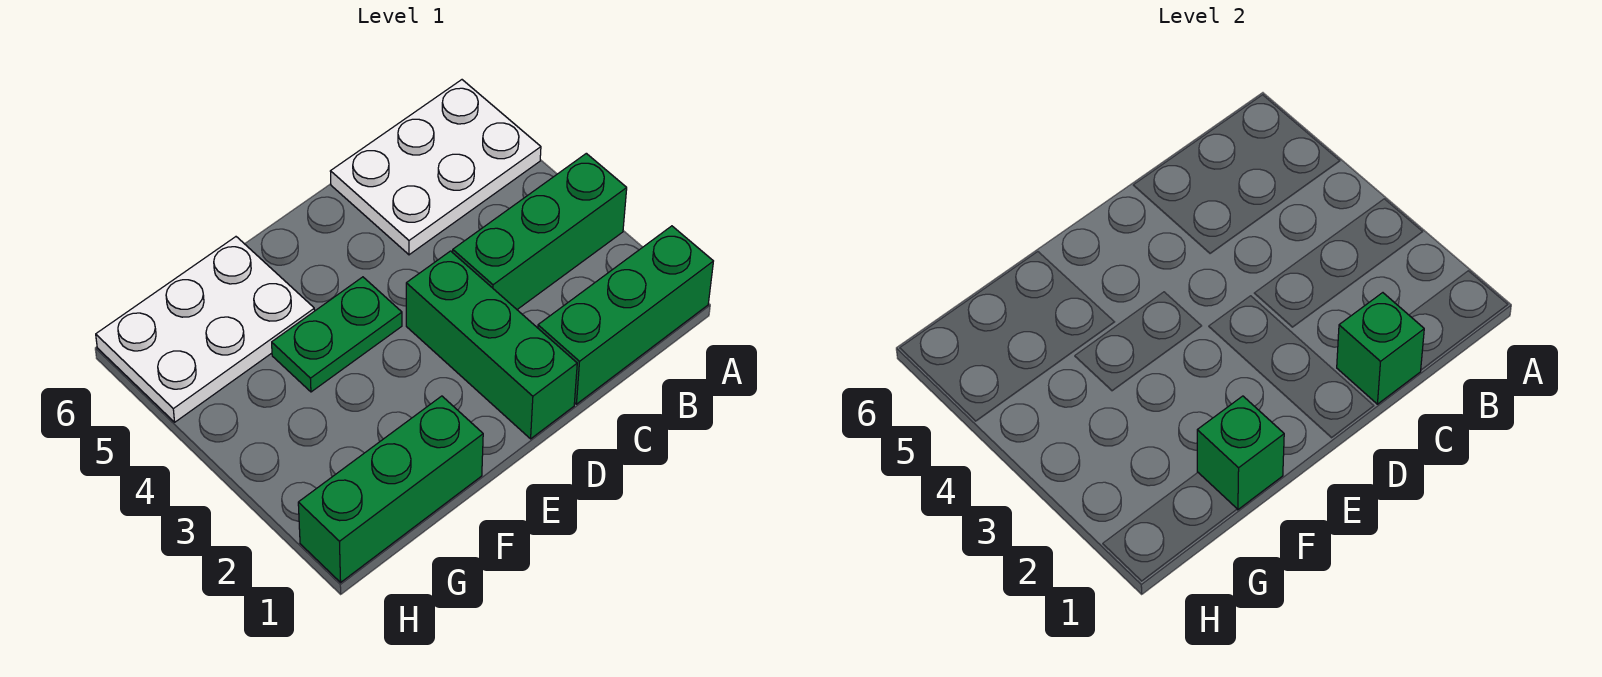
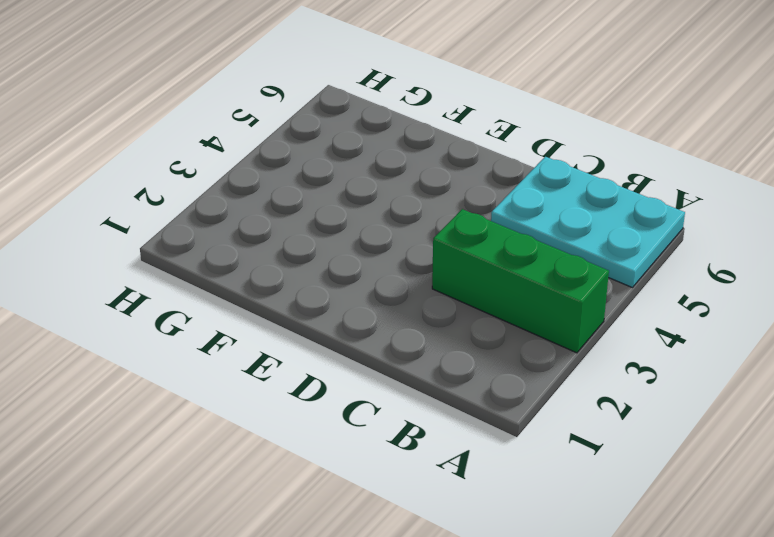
cyan 2x3 plate [491,157,685,288] -> white 2x3 plate [330,80,541,255]
none -> green 1x3 brick [538,226,713,404]
none -> green 1x3 brick [406,251,577,439]

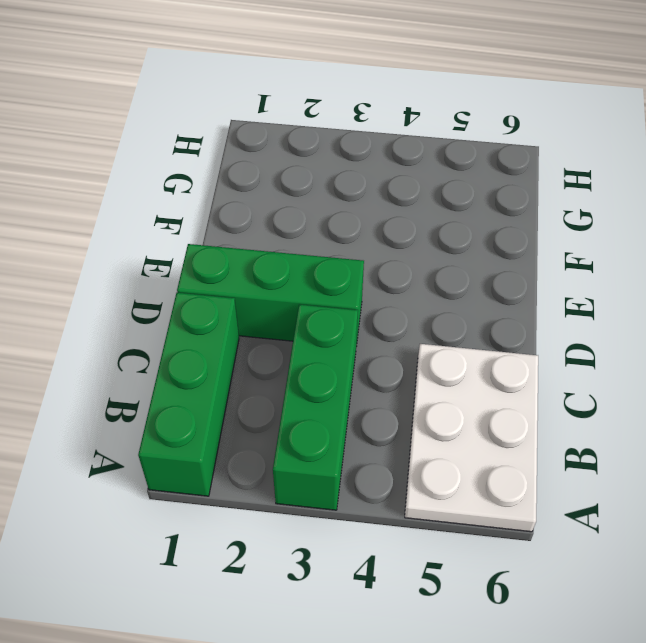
none -> green 1x2 plate [272,277,402,392]
none -> green 1x3 brick [298,396,483,582]

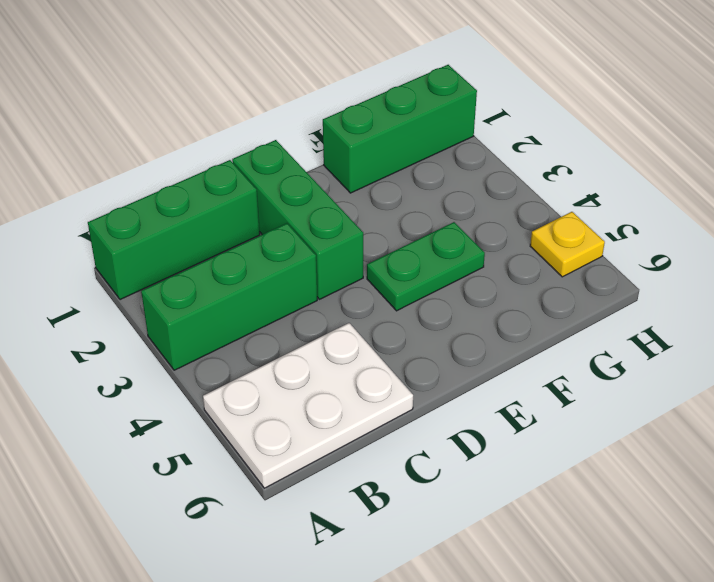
yellow 1x1 plate [530,212,605,277] -> white 2x3 plate [96,237,315,422]
none -> green 1x1 brick [1337,293,1424,404]
none -> green 1x1 brick [1197,396,1284,510]

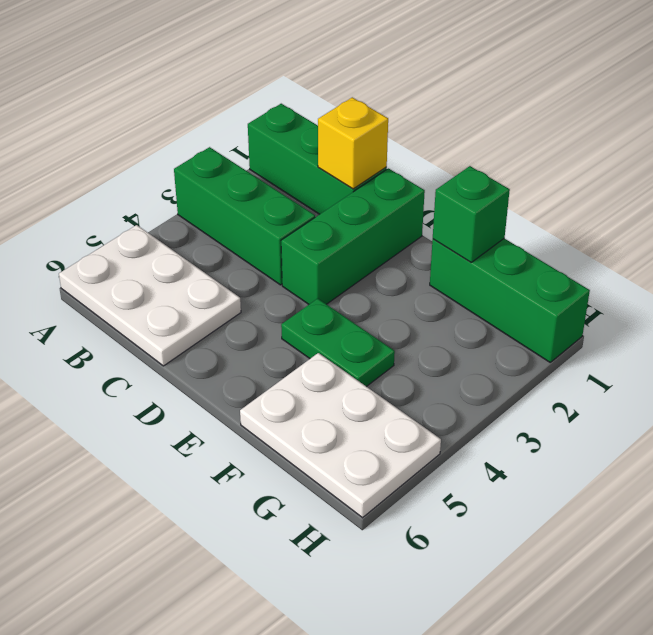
yellow 1x1 brick [318,97,388,189] -> green 1x1 brick [1337,293,1424,404]

